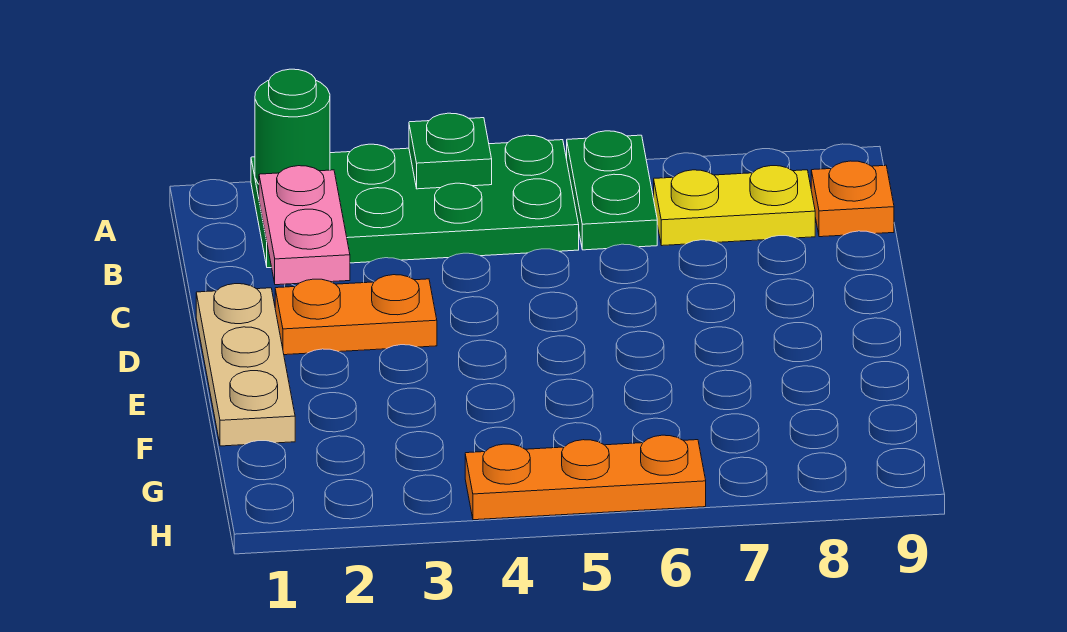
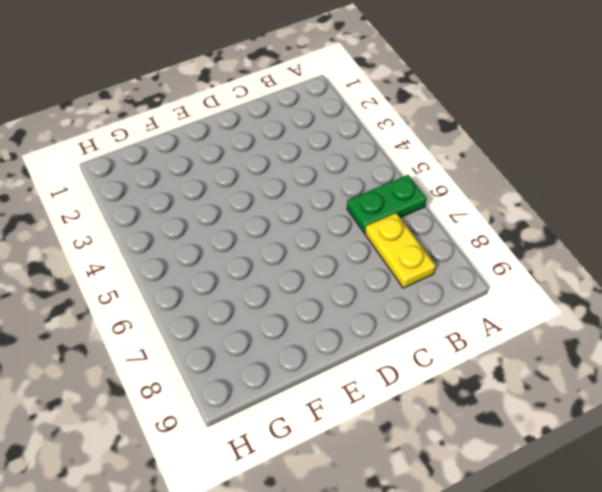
none -> green 2x4 plate [251,135,579,268]
none -> orange 1x1 plate [811,161,894,237]

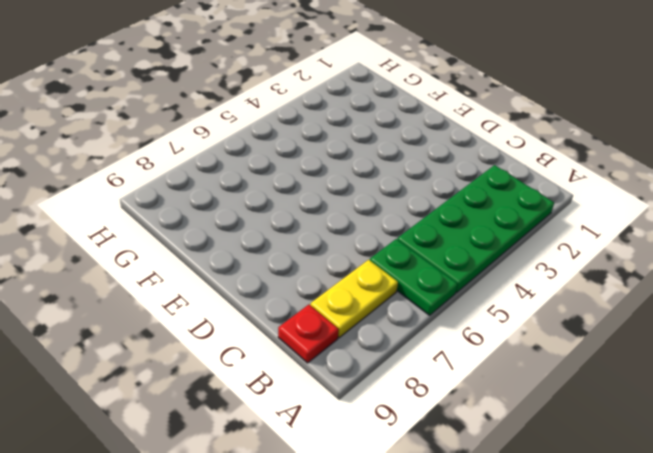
red 1x1 plate [278,305,339,363] -> orange 1x1 plate [811,161,894,237]
none -> tan 1x3 plate [196,284,295,446]
none -> orange 1x2 plate [275,275,437,355]

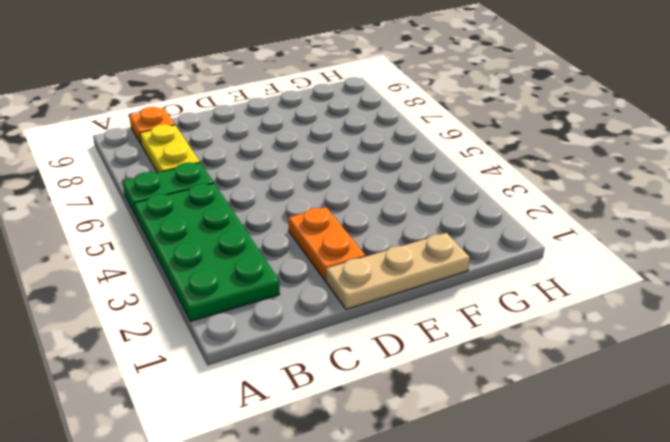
none -> orange 1x3 plate [465,435,706,520]
none -> green 1x1 round brick [255,69,330,184]

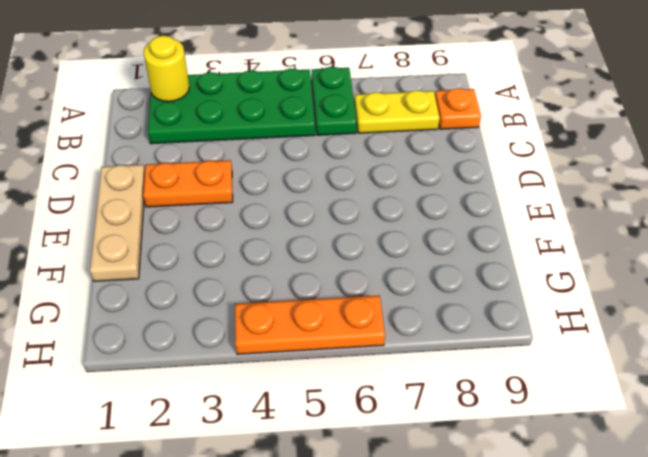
yellow 1x1 round brick [143,36,189,102] -> green 1x1 round brick [255,69,330,184]
none -> green 1x1 plate [409,113,492,189]
none -> pink 1x2 plate [259,166,350,285]

